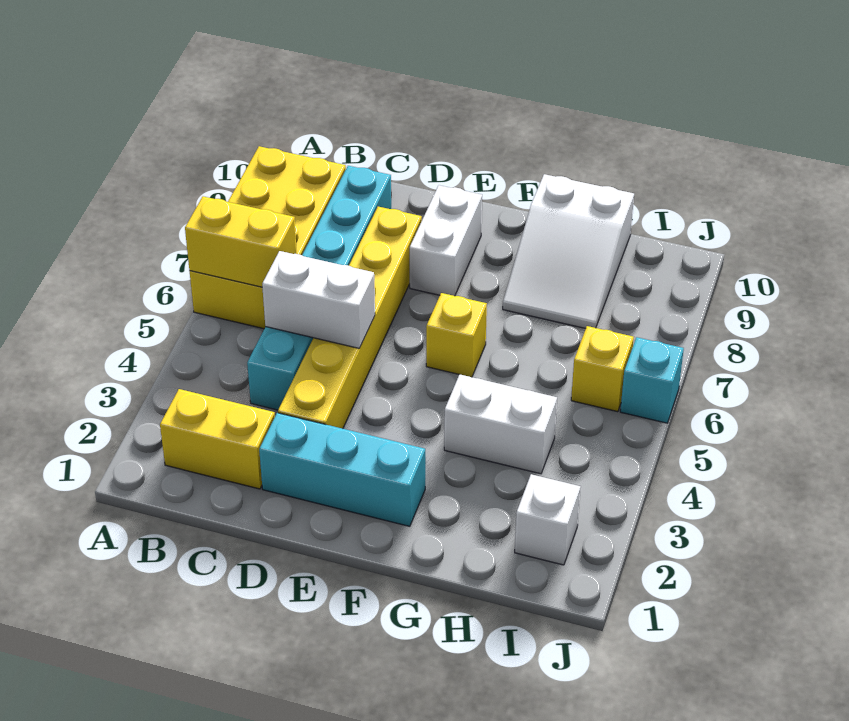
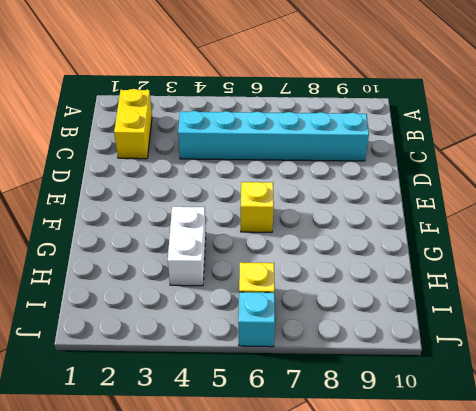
none -> yellow 2x4 brick [190,146,346,329]
none -> cyan 1x3 brick [259,413,425,526]
none -> yellow 1x6 brick [278,207,422,429]

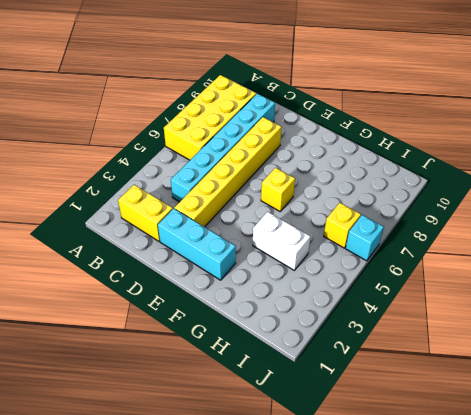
none -> white 1x2 brick [410,185,482,296]
none -> white 2x3 slope [503,174,634,329]
none -> white 1x1 brick [515,474,580,565]

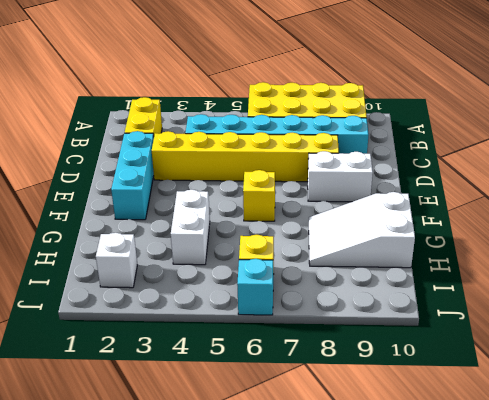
none -> yellow 1x2 brick [185,196,297,287]
none -> white 1x2 brick [262,251,375,348]

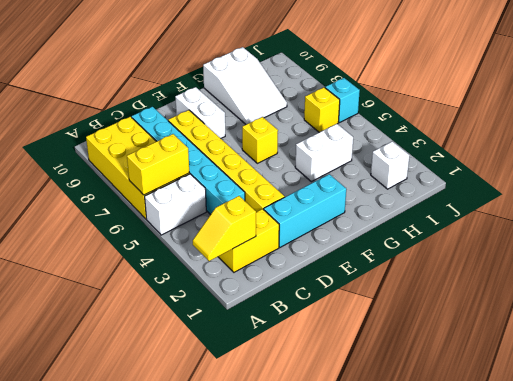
yellow 1x2 slope [193,196,256,261] -> none
white 1x2 brick [145,174,206,235] -> white 1x2 brick moved to [262,251,375,348]

